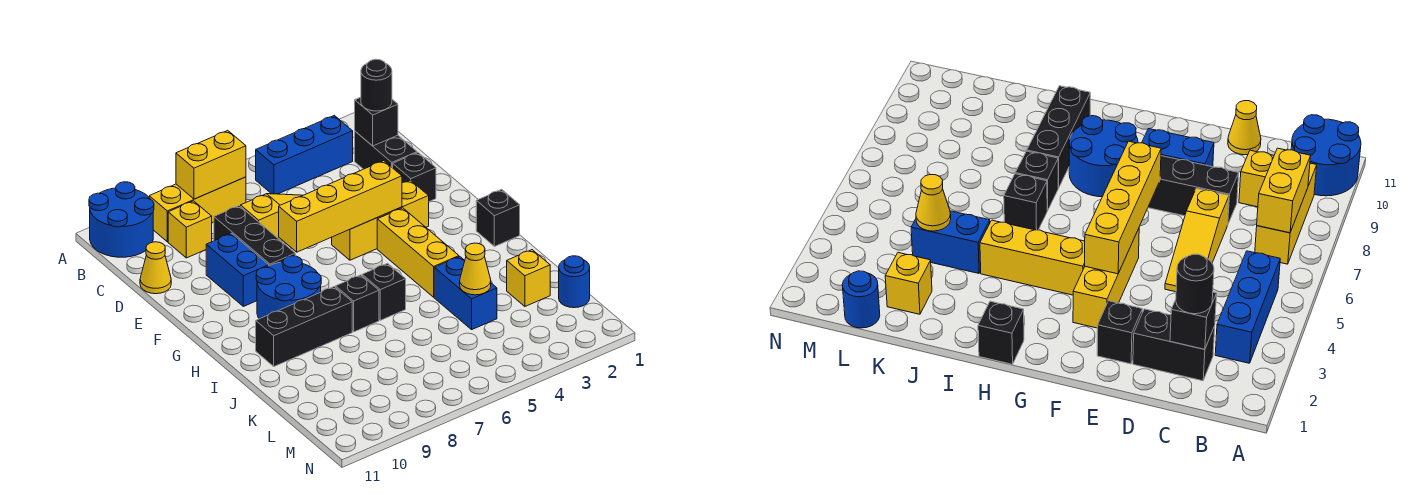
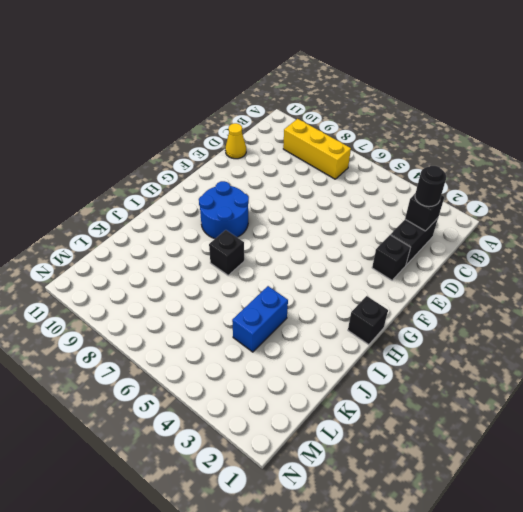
none -> blue 2x2 round brick [89,182,154,257]
none -> blue 1x3 brick [255,115,353,194]
none -> yellow 1x1 brick [168,201,212,258]

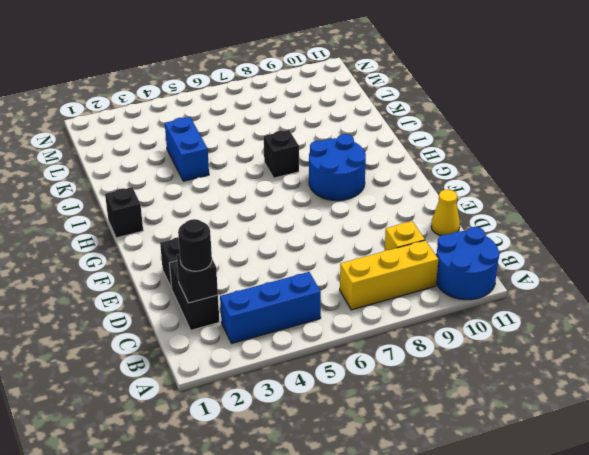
none -> yellow 1x3 slope [241,194,303,241]
none -> black 1x3 brick [214,206,295,266]
none -> blue 1x2 brick [206,233,269,306]

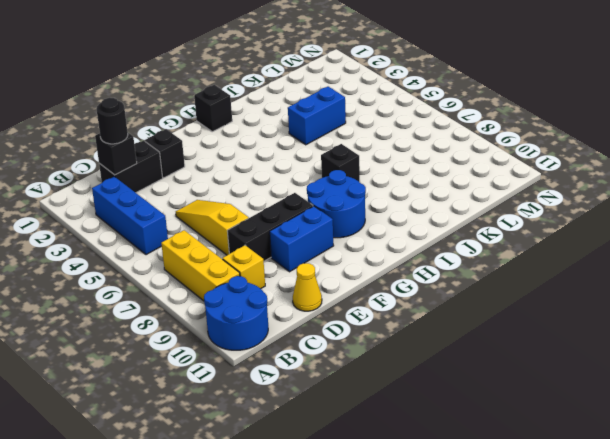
none -> yellow 1x3 brick [332,180,429,260]
none -> yellow 1x3 brick [377,208,459,297]
none -> black 1x1 brick [362,263,406,320]

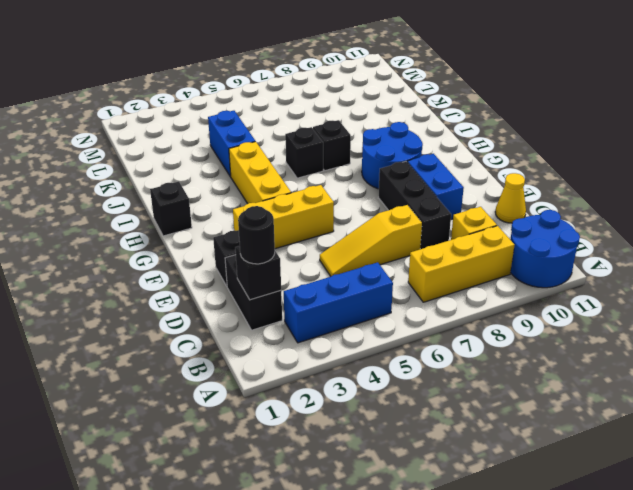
none -> black 1x3 brick [256,287,352,366]
none -> yellow 1x1 brick [507,250,550,306]
none -> blue 1x1 round brick [559,256,590,308]

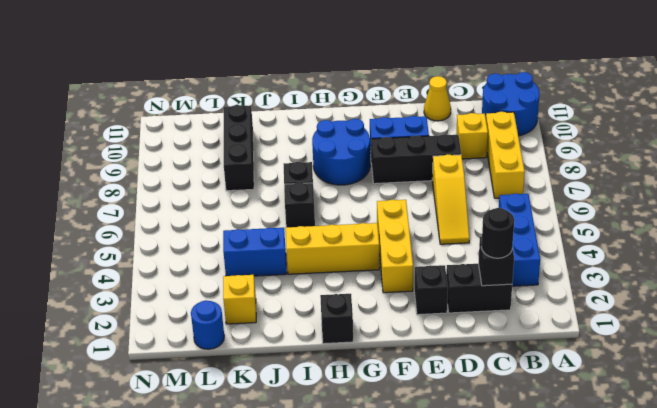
black 1x3 brick [224,105,254,191] -> black 1x3 brick moved to [256,287,352,366]
none -> yellow 1x2 brick [176,131,246,199]
none -> yellow 1x4 brick [279,161,402,252]
none -> yellow 1x1 cone [460,243,491,295]

